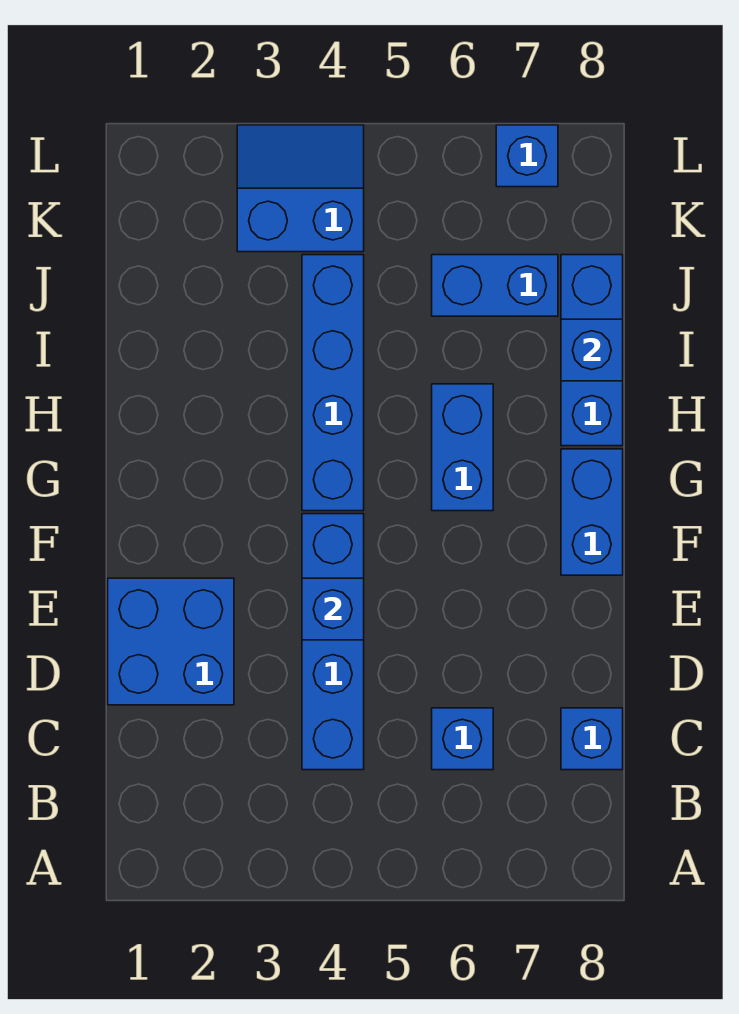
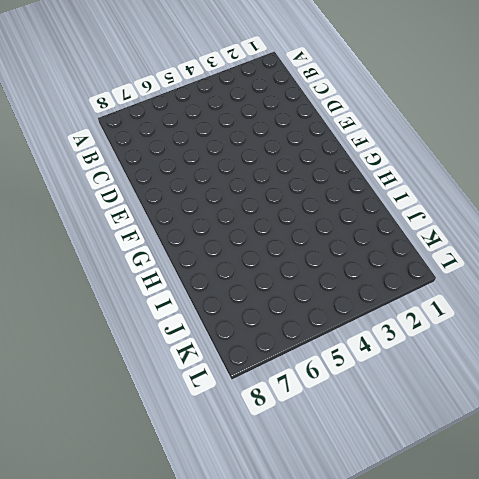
none -> blue 1x4 brick [302,514,364,770]
none -> blue 1x1 brick [432,708,493,770]
none -> blue 1x1 brick [561,708,623,770]

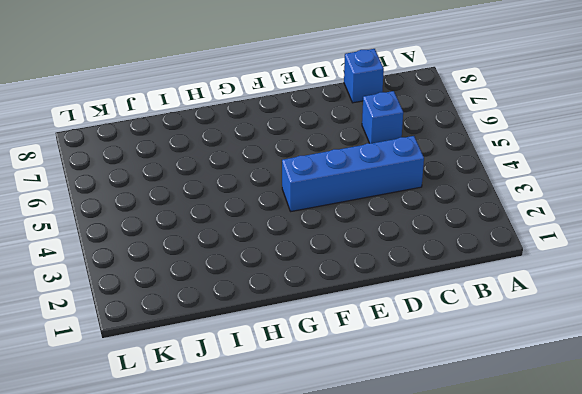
none -> blue 2x2 brick [108,578,234,705]
none -> blue 1x2 brick [561,449,623,575]
none -> blue 1x4 brick [302,255,364,511]

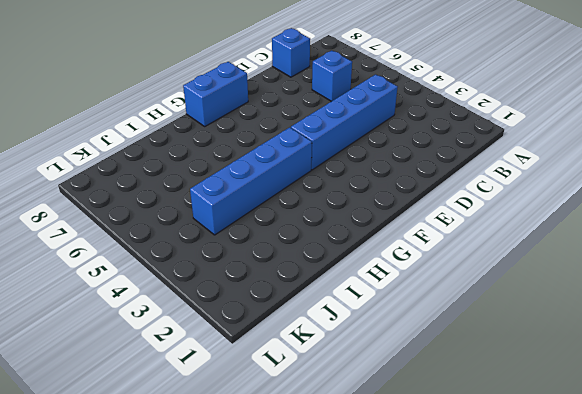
none -> blue 2x2 brick [108,578,234,705]
none -> blue 1x2 brick [432,384,493,511]
none -> blue 1x3 brick [561,255,623,446]

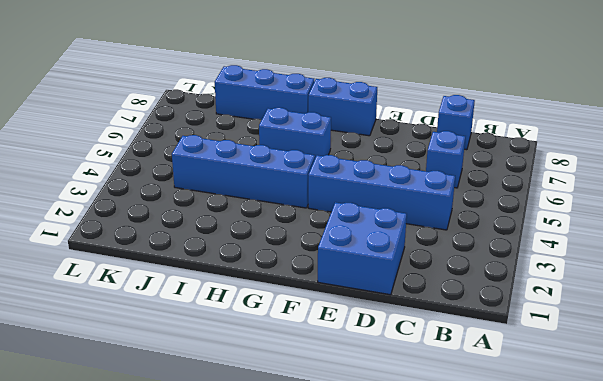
none -> blue 1x2 brick [432,255,558,316]
none -> blue 2x2 slope [237,125,364,252]
none -> blue 1x1 brick [496,125,558,187]

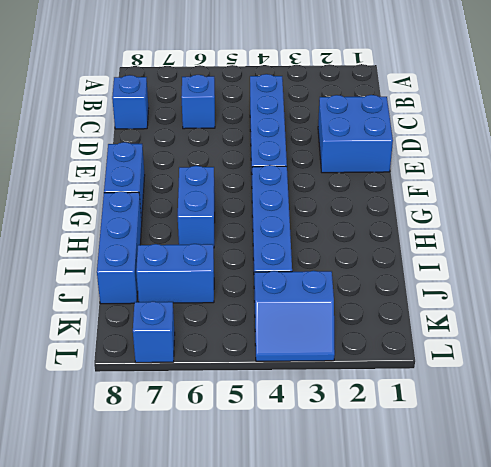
none -> blue 1x1 brick [302,578,364,640]
none -> blue 1x1 brick [561,319,623,381]

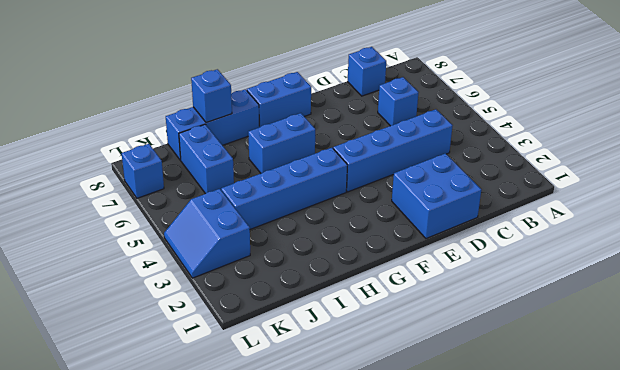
none -> blue 1x1 brick [302,578,364,640]

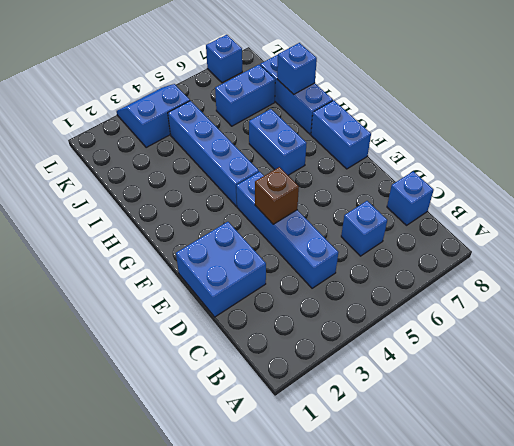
brown 1x1 brick [255,167,299,224] -> blue 1x1 brick [302,578,364,640]

